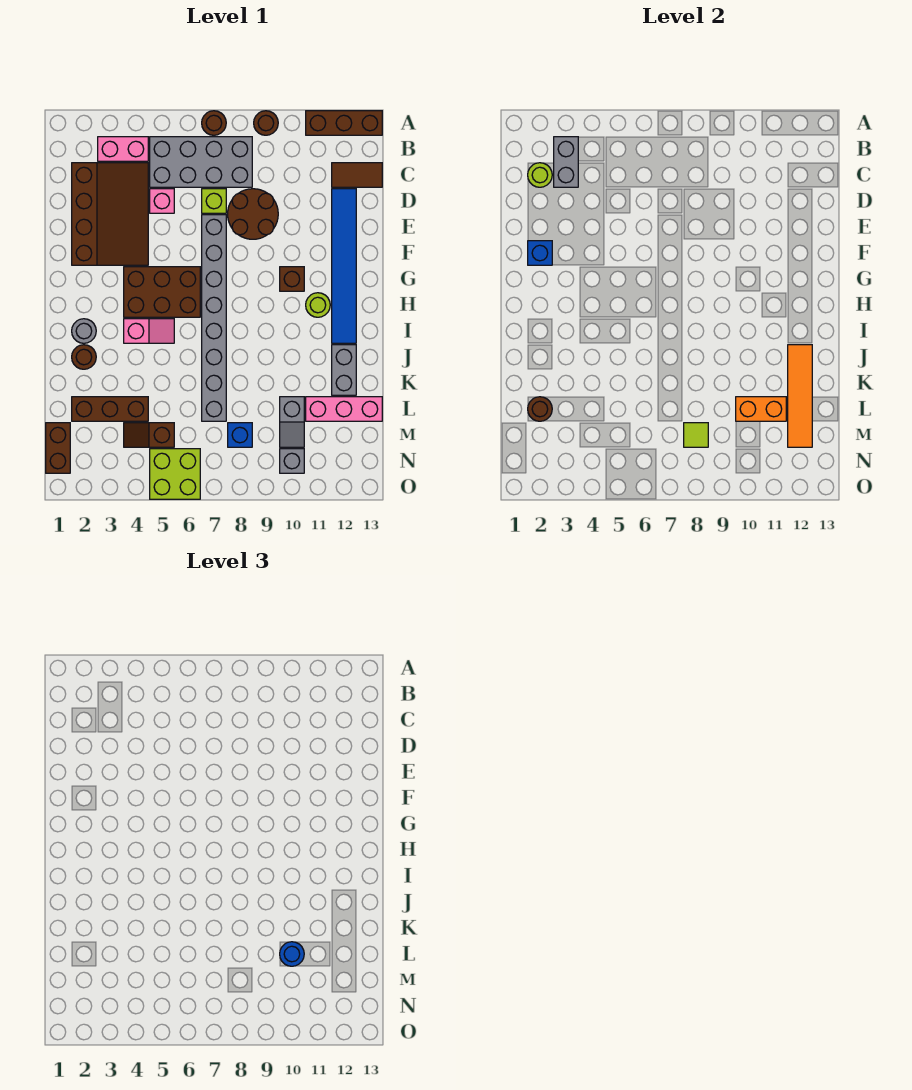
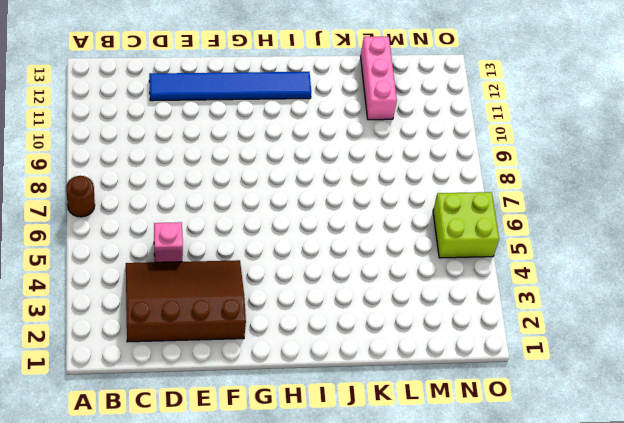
none -> brown 1x1 round brick [254,111,278,135]
none -> brown 1x3 brick [306,111,382,135]
none -> pink 1x2 brick [98,137,148,161]
none -> grey 2x4 brick [150,137,252,187]

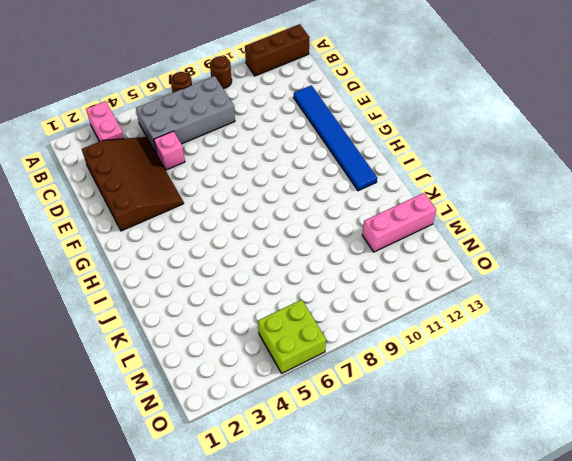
pink 1x2 brick [86,101,124,142] -> pink 1x2 brick turned to [98,137,148,161]
none -> brown 1x2 tile [332,163,382,187]
none -> lime 1x1 brick [202,189,226,213]
none -> brown 2x2 round brick [228,189,278,239]
none -> grey 1x8 brick [202,215,226,421]

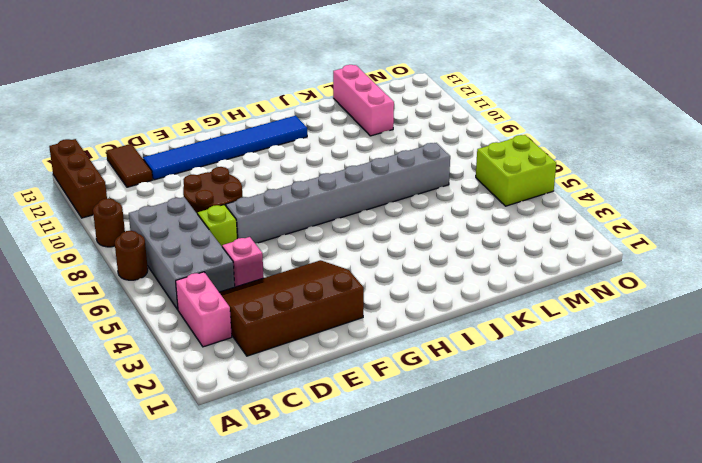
none -> brown 2x3 brick [124,267,200,317]
none -> brown 1x1 brick [280,267,304,291]
none -> lime 1x1 round brick [306,293,330,317]
none -> grey 1x1 round brick [72,319,96,343]

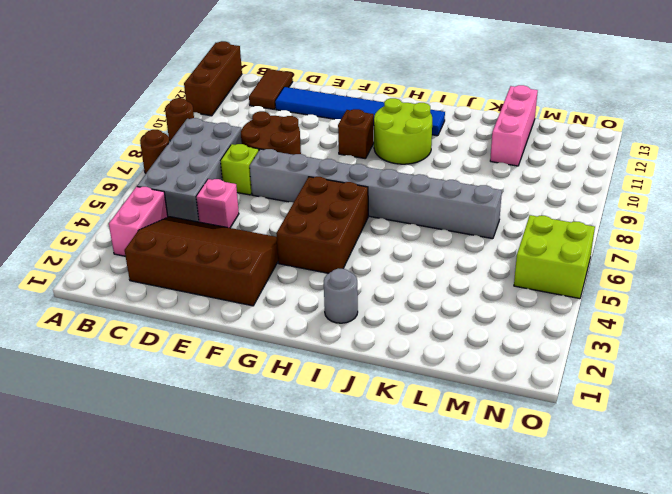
lime 2x2 round brick [374,98,432,164] -> lime 1x1 round brick [306,293,330,317]
none -> pink 1x2 slope [124,319,174,343]
none -> brown 1x1 round brick [72,345,96,369]
none -> grey 1x2 brick [332,345,356,395]
none -> brown 1x3 brick [72,397,148,421]

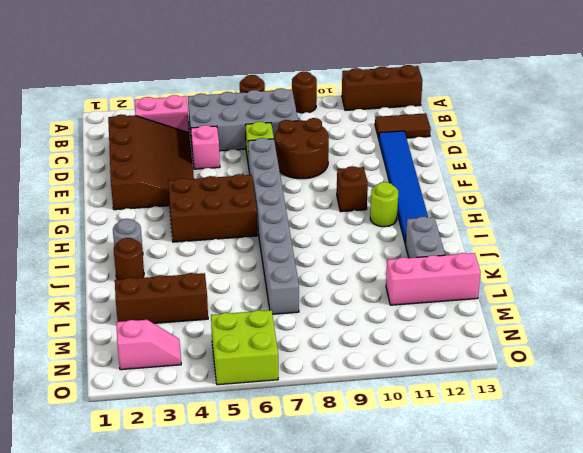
pink 1x2 slope [116,320,181,370] -> pink 1x2 slope moved to [124,319,174,343]
none -> grey 1x2 slope [280,397,304,447]
none -> brown 1x2 brick [46,423,70,473]
none -> brown 1x2 slope [124,423,174,447]
none -> blue 1x1 brick [228,423,252,447]

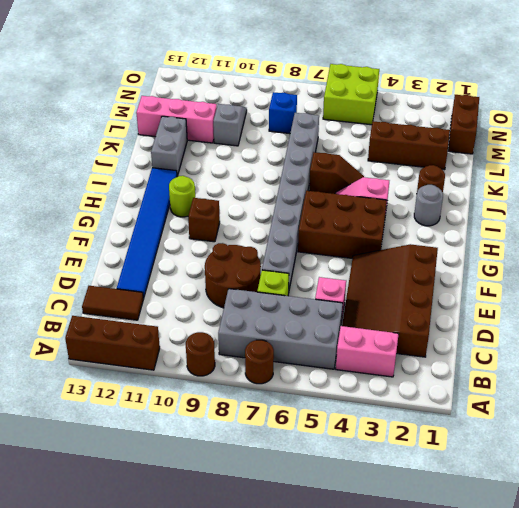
brown 1x2 slope [309,152,364,194] -> brown 1x2 slope moved to [124,423,174,447]
none -> grey 1x1 brick [280,449,304,473]
none -> grey 1x2 brick [554,137,578,187]
none -> lime 1x1 round brick [528,163,552,187]
none -> blue 1x1 brick [528,241,552,265]

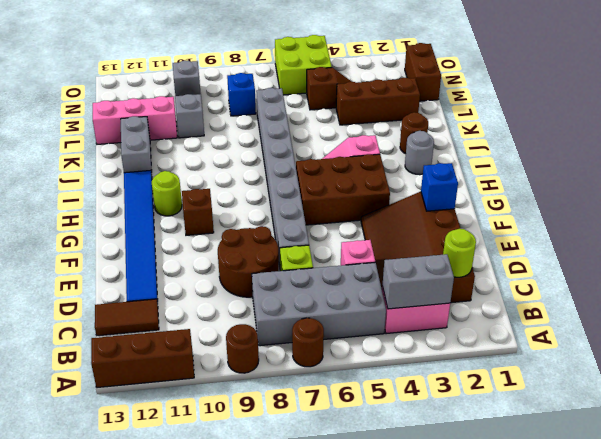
grey 1x2 brick [383,254,454,309] -> grey 1x2 brick turned to [554,137,578,187]
none -> orange 1x4 tile [788,345,812,447]
none -> brown 1x1 round brick [528,397,552,421]
none -> orange 1x2 brick [736,397,786,421]
none -> lime 1x1 tile [684,423,708,447]

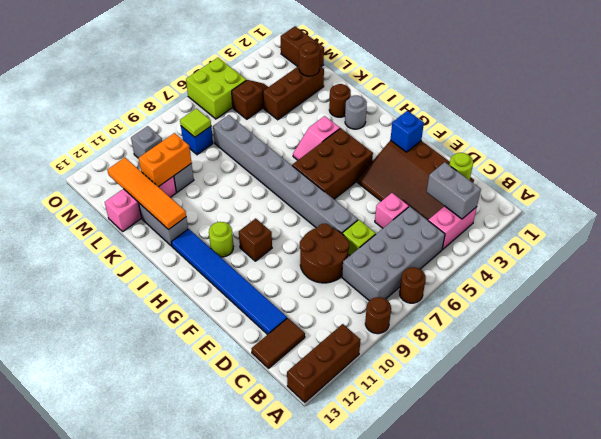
none -> blue 1x1 round brick [280,942,304,966]

